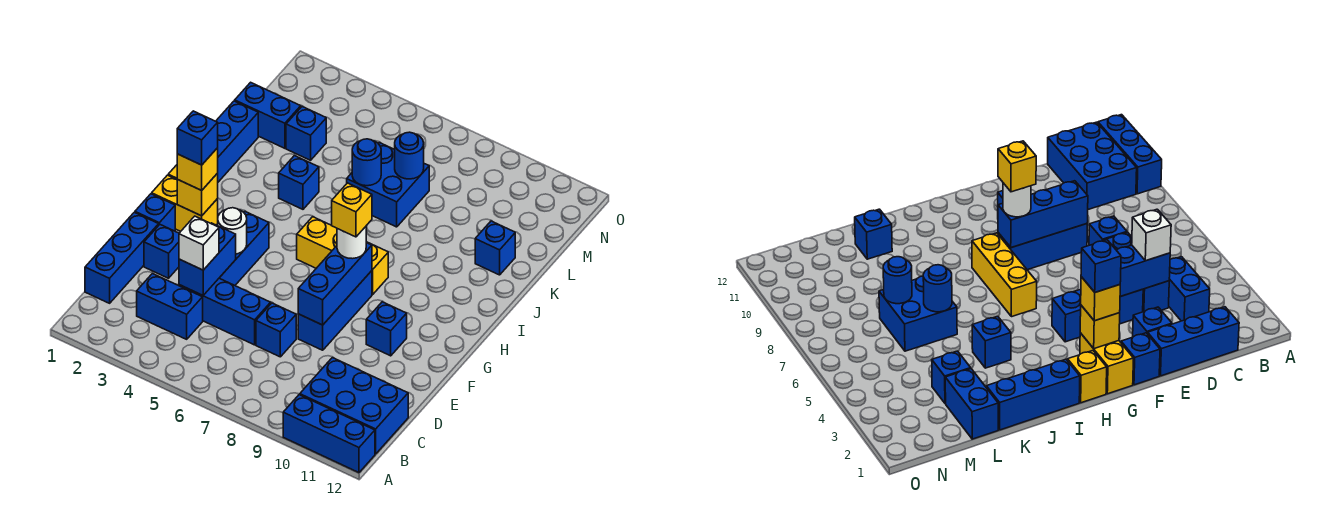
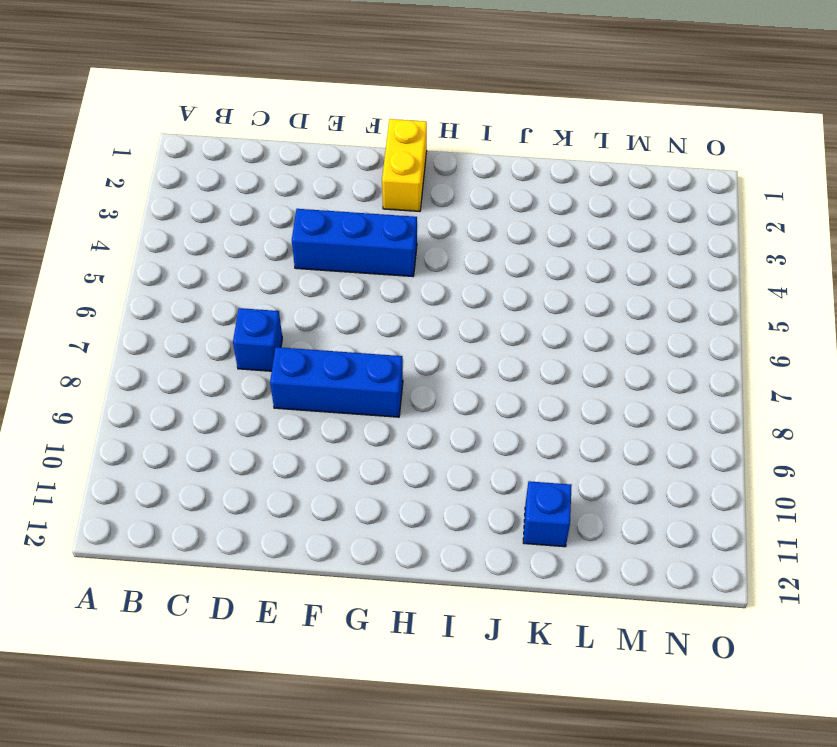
none -> blue 1x3 brick [283,395,375,473]
none -> blue 2x3 brick [300,358,408,454]
none -> blue 1x3 brick [85,212,159,303]
none -> blue 1x2 brick [137,274,203,339]

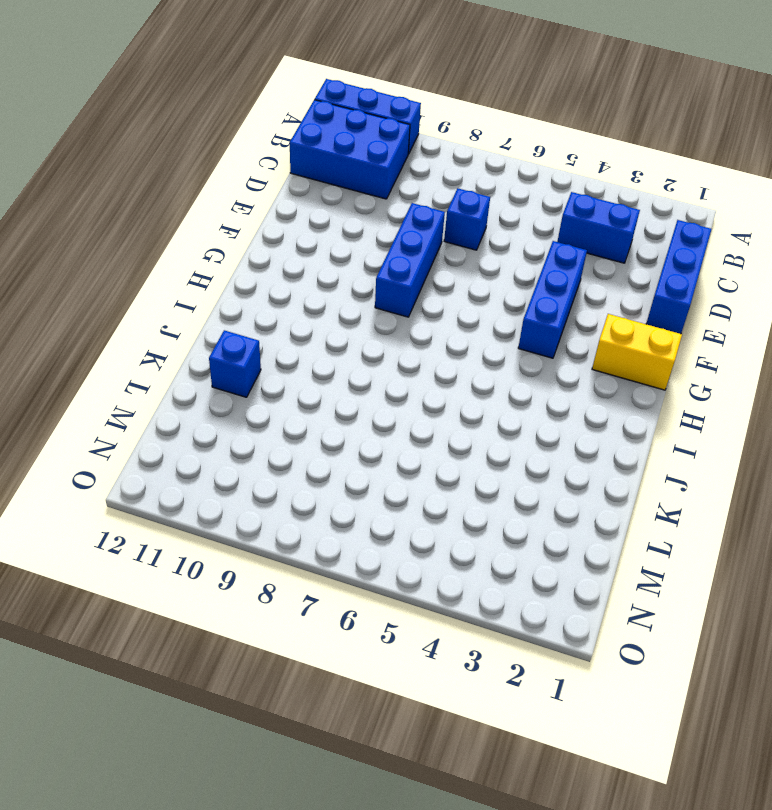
none -> blue 1x3 brick [179,278,271,345]
none -> blue 1x1 brick [144,225,179,278]
none -> blue 1x1 brick [135,194,175,231]
none -> blue 1x1 brick [366,302,407,356]

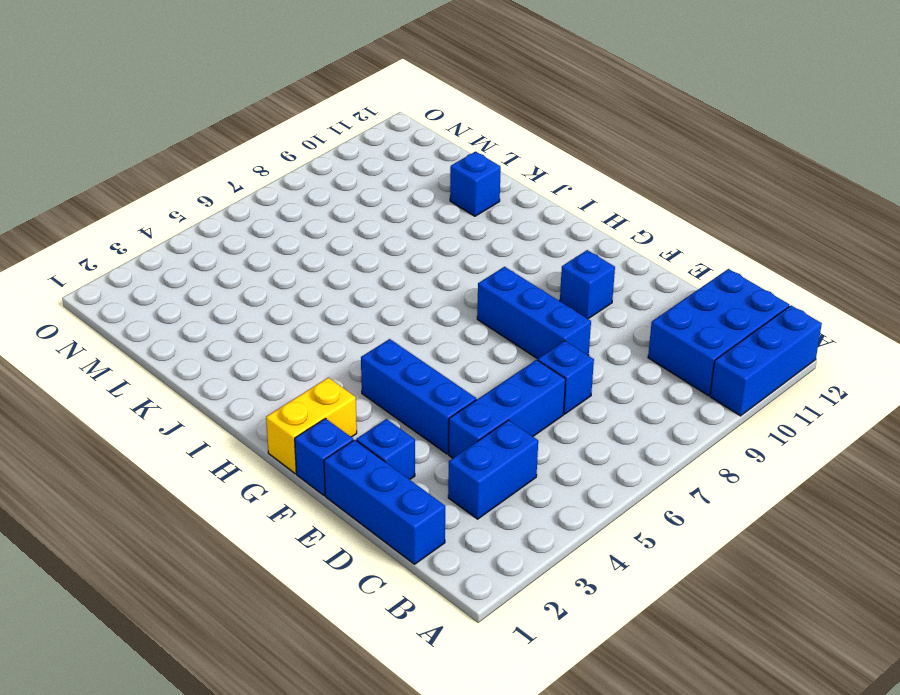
none -> yellow 1x1 brick [1068,351,1107,403]
none -> yellow 1x3 brick [297,217,388,295]
none -> blue 1x3 brick [216,101,258,182]
none -> blue 1x1 brick [279,156,319,209]

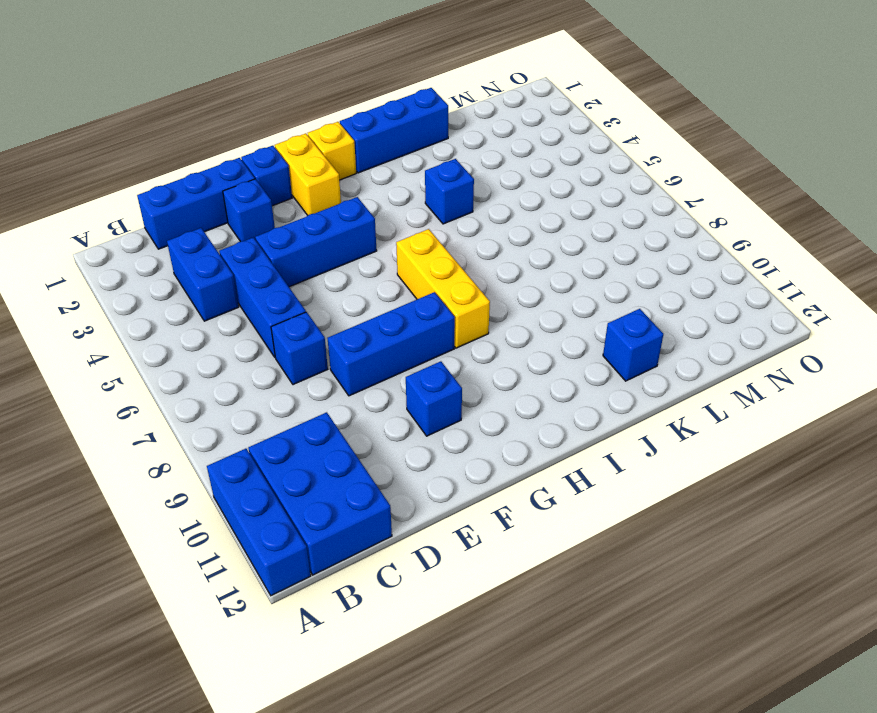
none -> blue 2x2 brick [347,143,429,227]
none -> blue 1x2 brick [235,82,301,148]
none -> blue 1x1 brick [286,107,326,160]
none -> blue 1x2 brick [179,223,236,295]

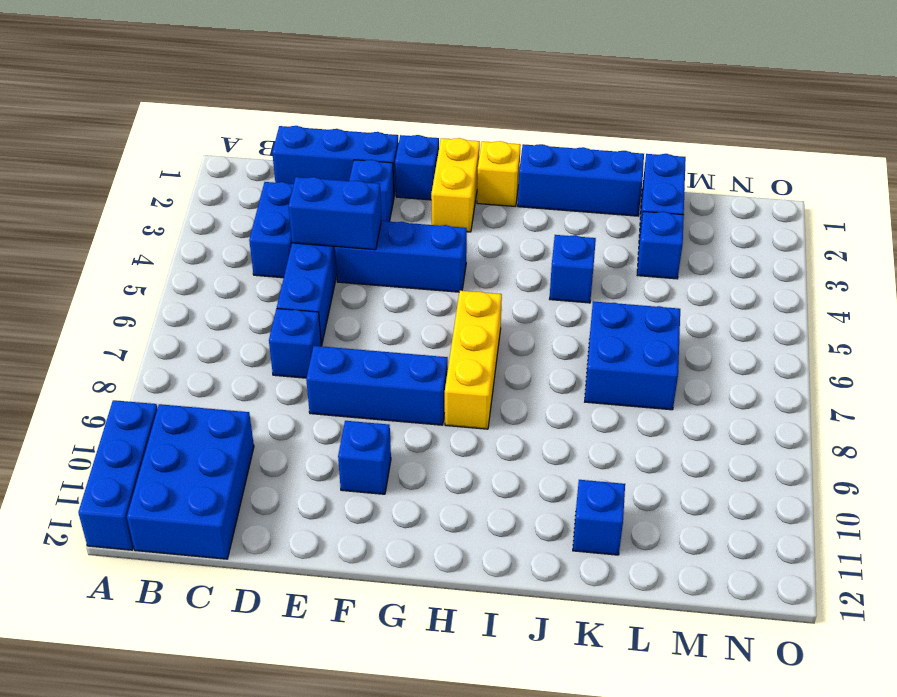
none -> blue 1x3 brick [298,243,372,325]
none -> white 1x1 round brick [218,208,247,254]
none -> yellow 1x1 brick [177,173,218,216]
none -> blue 1x1 round brick [352,139,381,186]

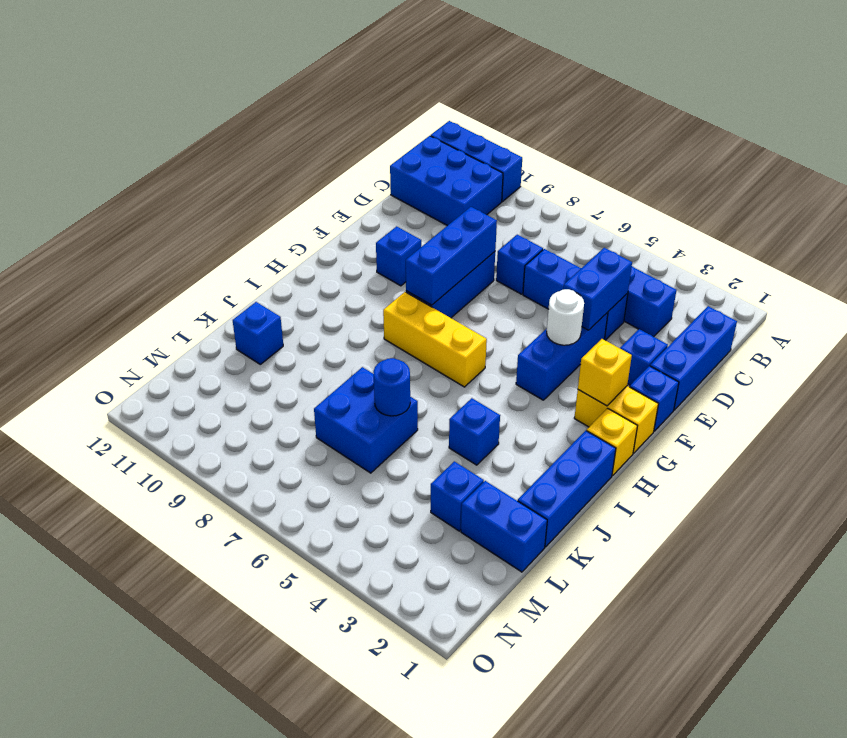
none -> blue 1x1 round brick [395,132,424,179]
none -> white 1x1 brick [179,216,219,270]
none -> yellow 1x1 brick [177,148,218,190]
none -> white 1x1 round brick [337,227,366,259]

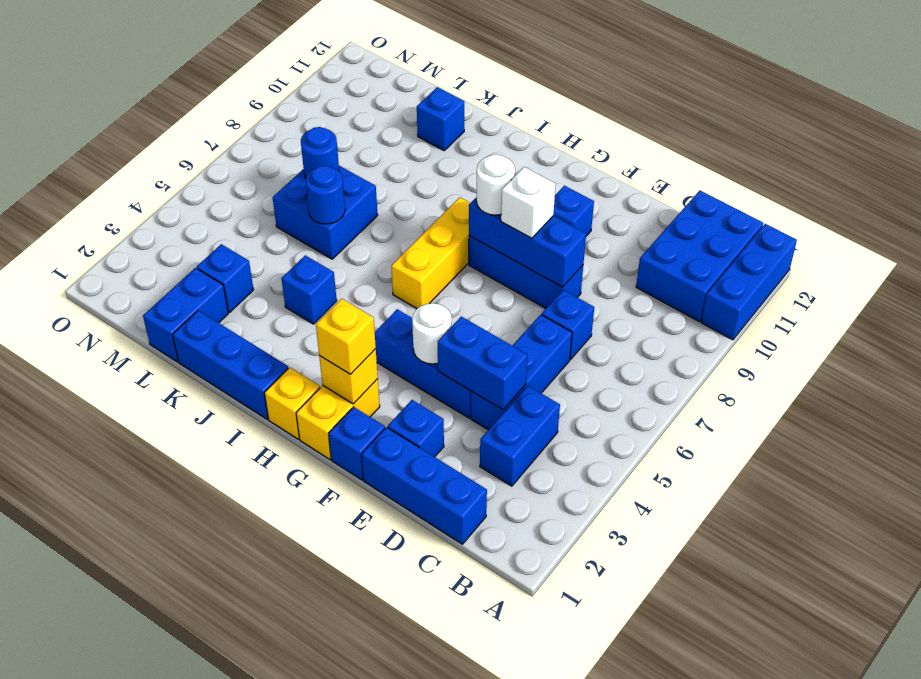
white 1x1 brick [501,167,556,238] -> white 1x1 brick moved to [179,216,219,270]
none -> blue 1x1 brick [177,111,218,165]
none -> yellow 1x1 brick [332,183,372,237]

